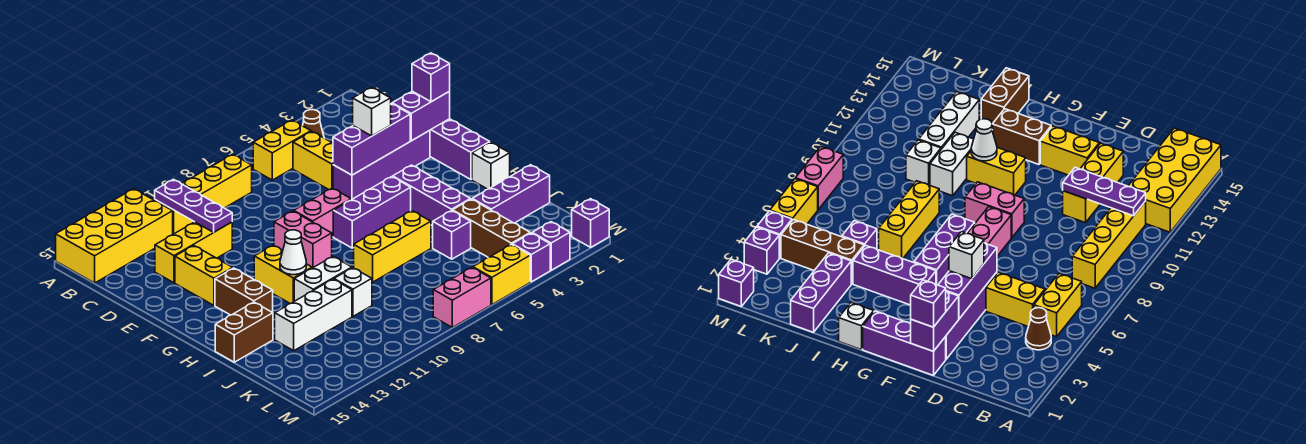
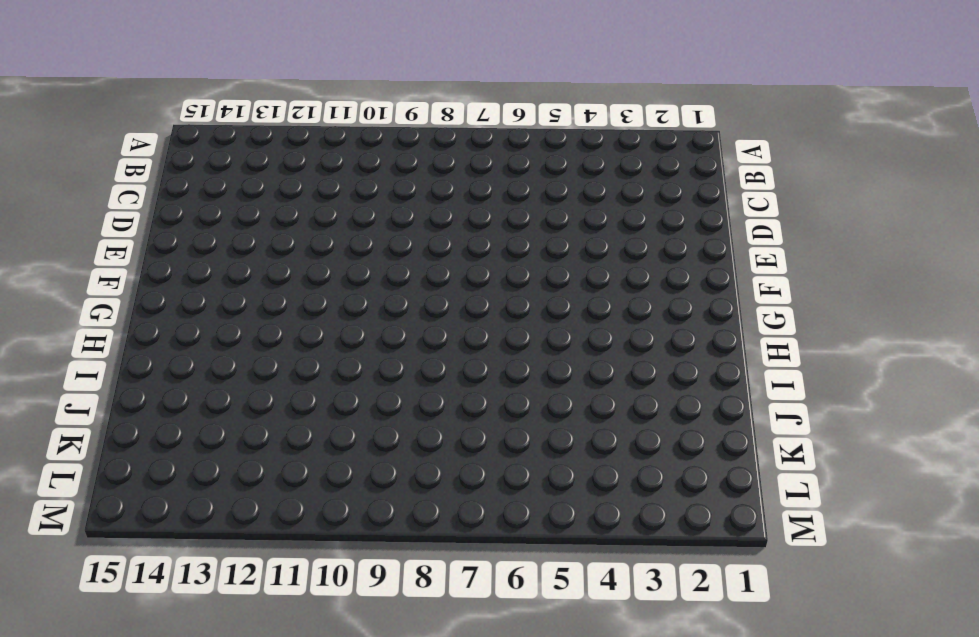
none -> yellow 2x4 brick [56,189,173,283]
none -> brown 1x1 cone [303,110,324,138]
none -> yellow 1x2 brick [253,120,311,180]
none -> yellow 1x4 brick [155,154,252,234]

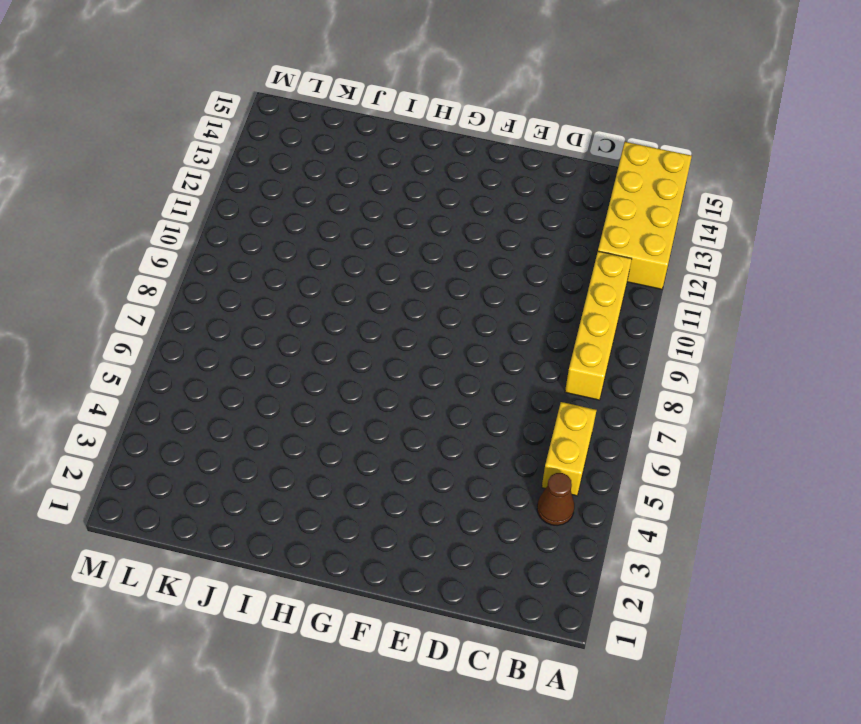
none -> yellow 1x2 brick [293,131,333,190]
none -> yellow 1x3 brick [155,222,232,283]
none -> purple 1x3 brick [430,119,490,179]
none -> purple 1x4 brick [333,130,430,200]

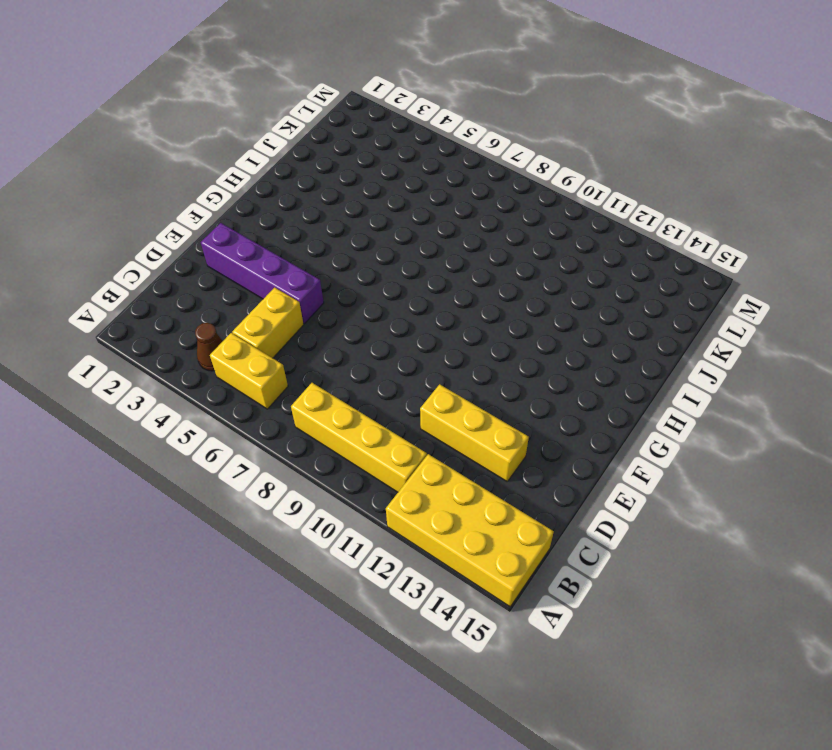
none -> purple 1x3 brick [430,119,490,179]
none -> yellow 1x2 brick [175,245,233,305]
none -> pink 1x2 brick [294,188,351,237]
none -> pink 1x2 brick [274,211,332,268]

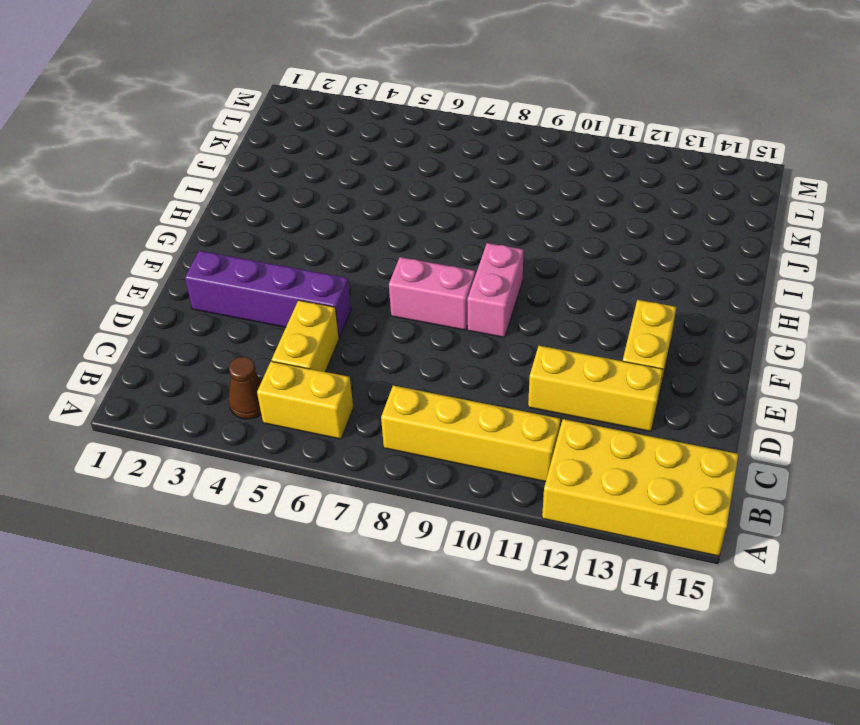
none -> purple 1x3 brick [430,119,490,179]
none -> purple 1x3 brick [393,165,470,226]
none -> purple 1x3 brick [333,177,411,248]
none -> yellow 1x2 brick [254,245,312,304]

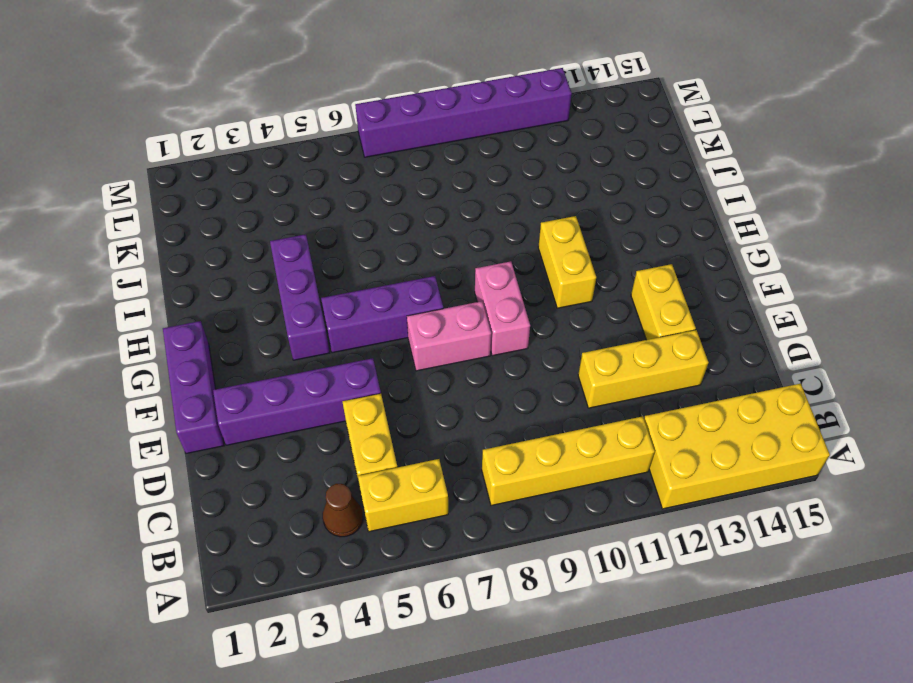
purple 1x6 brick [355,68,572,157] -> pink 1x2 brick [433,268,491,327]
none -> brown 1x2 brick [215,268,273,315]
none -> white 1x1 brick [472,142,510,189]
none -> yellow 1x3 brick [354,211,431,282]
none -> white 1x2 brick [294,257,352,301]

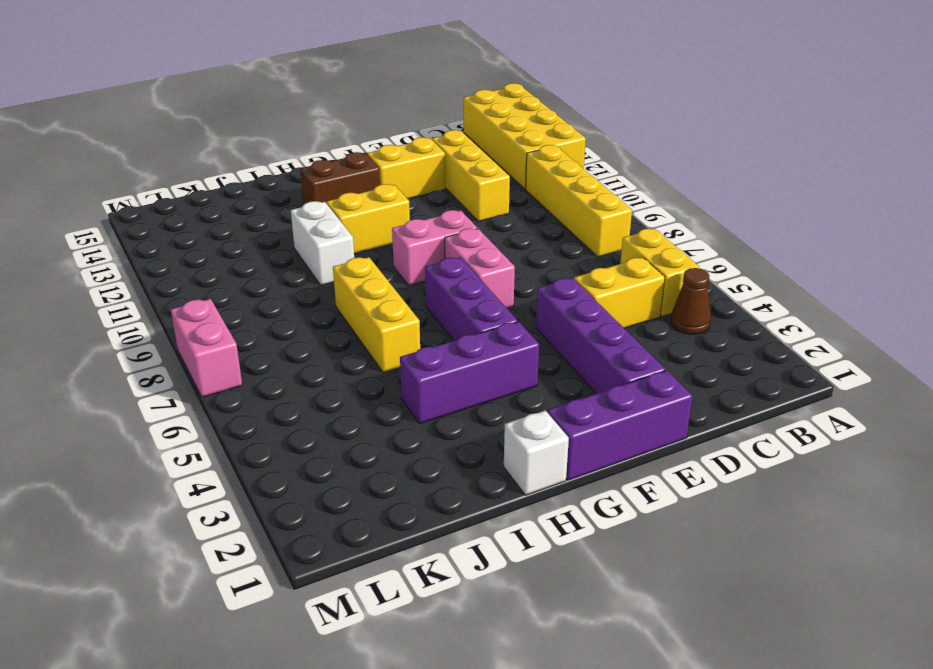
none -> brown 1x2 brick [215,302,273,362]
none -> purple 1x3 brick [472,165,550,223]
none -> brown 1x3 brick [453,199,530,257]
none -> purple 1x1 brick [433,210,471,259]

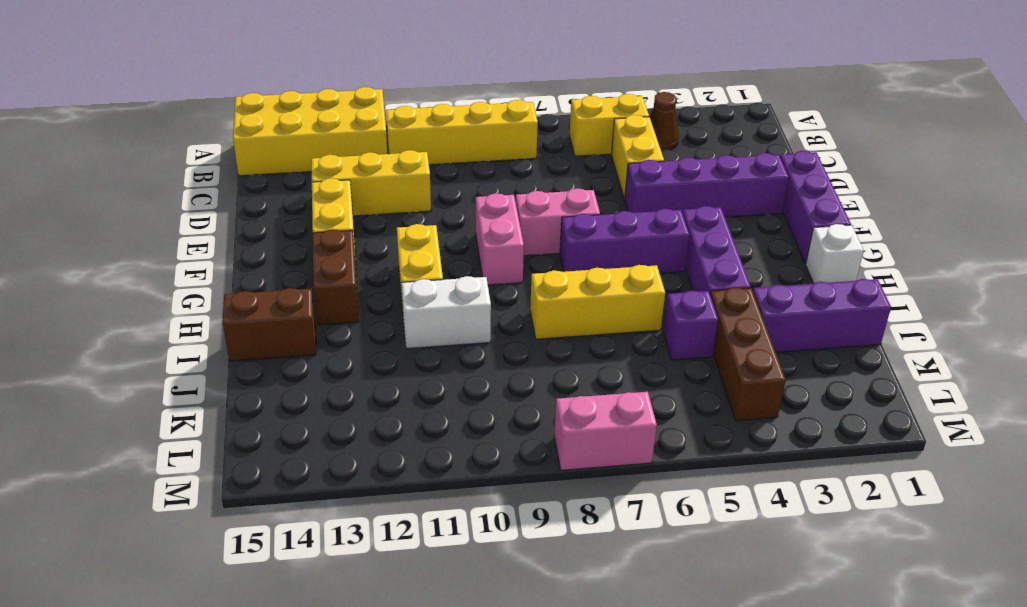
none -> white 1x1 brick [334,268,372,316]
none -> white 1x3 brick [275,279,352,351]
none -> purple 1x1 brick [572,199,609,247]
none -> purple 1x1 brick [532,222,570,270]

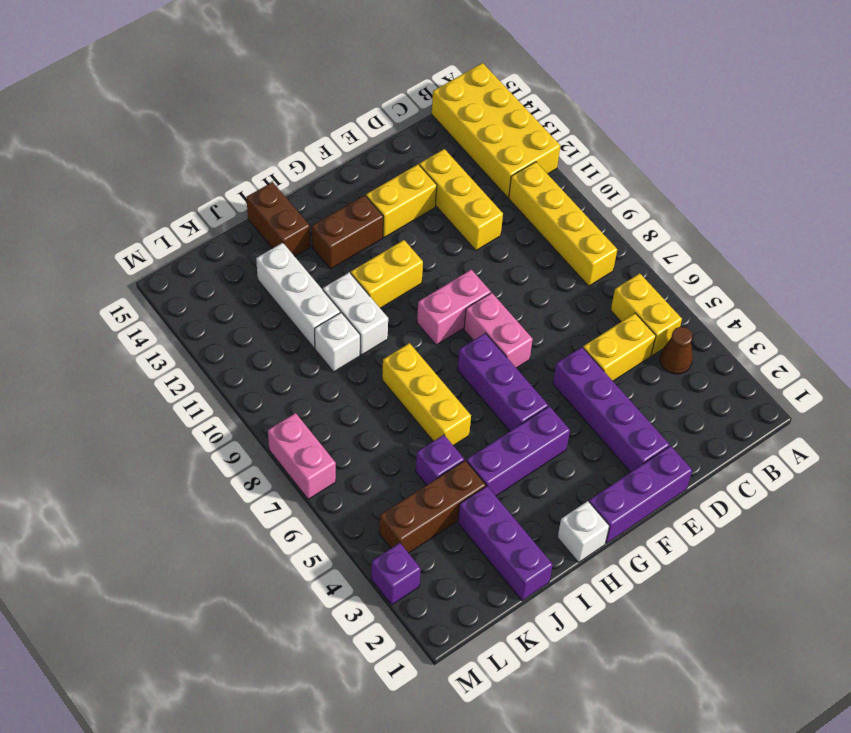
none -> purple 1x1 brick [572,199,609,247]
none -> purple 1x1 brick [512,233,550,282]
none -> yellow 1x2 brick [473,244,530,305]
none -> purple 1x3 plate [155,179,232,233]

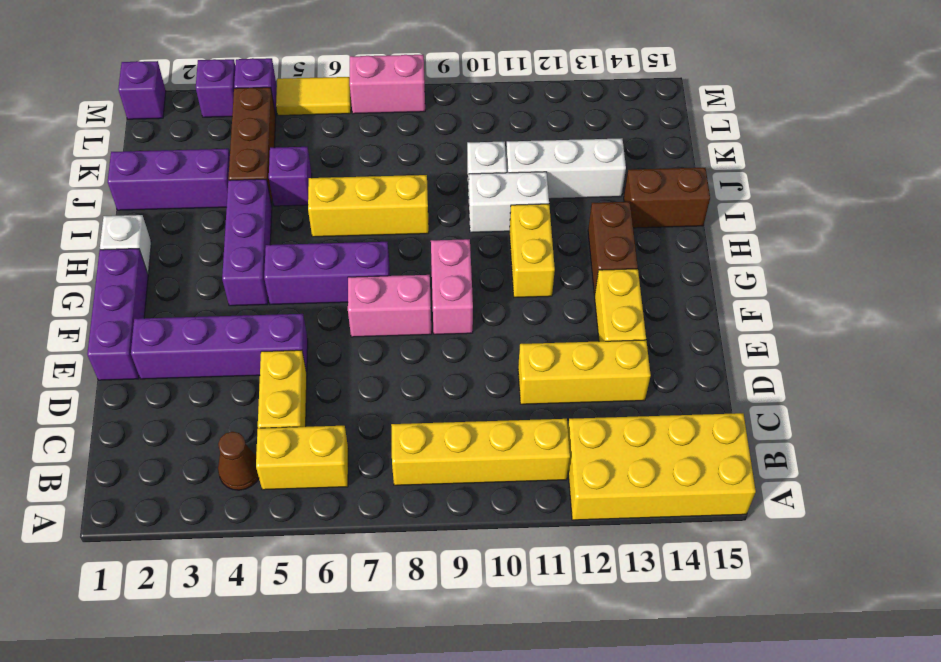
yellow 1x2 tile [276,77,351,115] -> yellow 1x2 brick [473,244,530,305]
none -> purple 1x3 plate [155,179,232,233]
none -> purple 1x2 brick [392,91,450,141]
none -> purple 1x3 brick [333,103,410,175]
none -> white 1x1 cone [280,230,306,275]

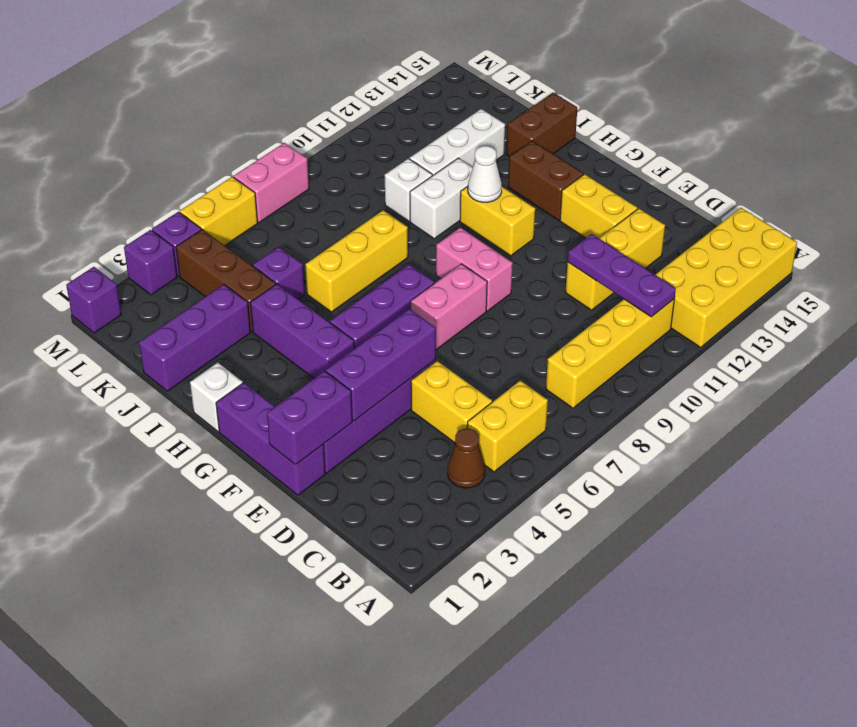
none -> purple 1x1 brick [412,53,450,102]
none -> white 1x1 brick [353,87,391,136]

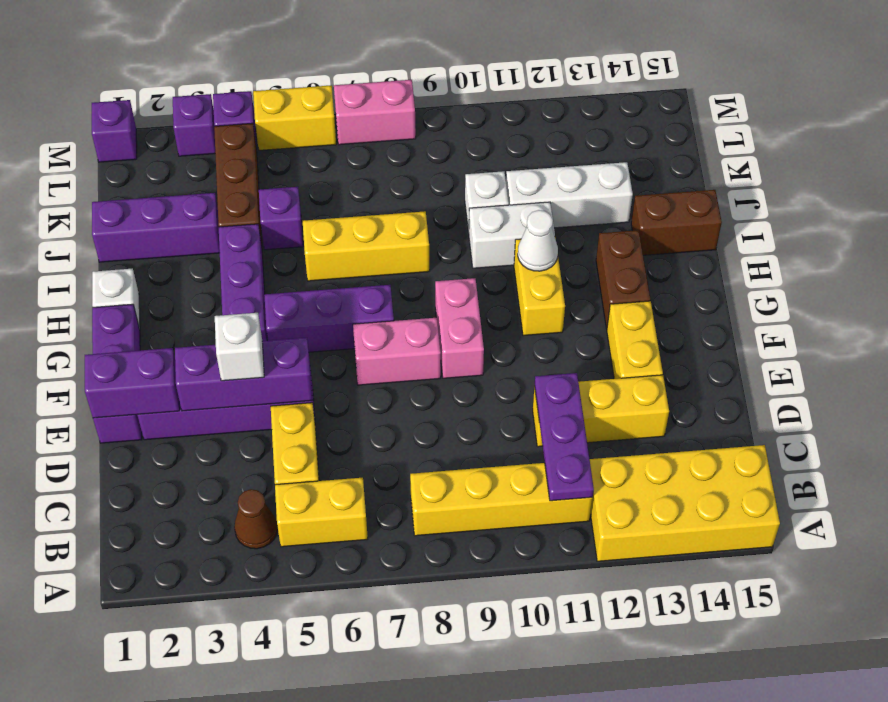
none -> purple 1x1 brick [412,53,450,102]

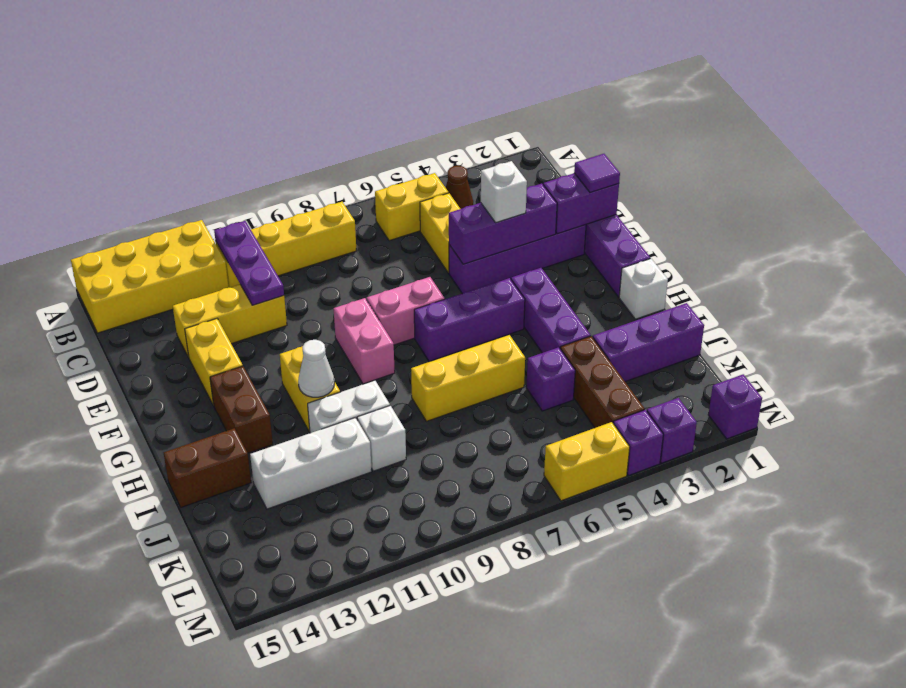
purple 1x1 tile [574,154,620,193] -> purple 1x1 brick [412,53,450,102]
none -> pink 1x2 brick [433,268,491,327]

